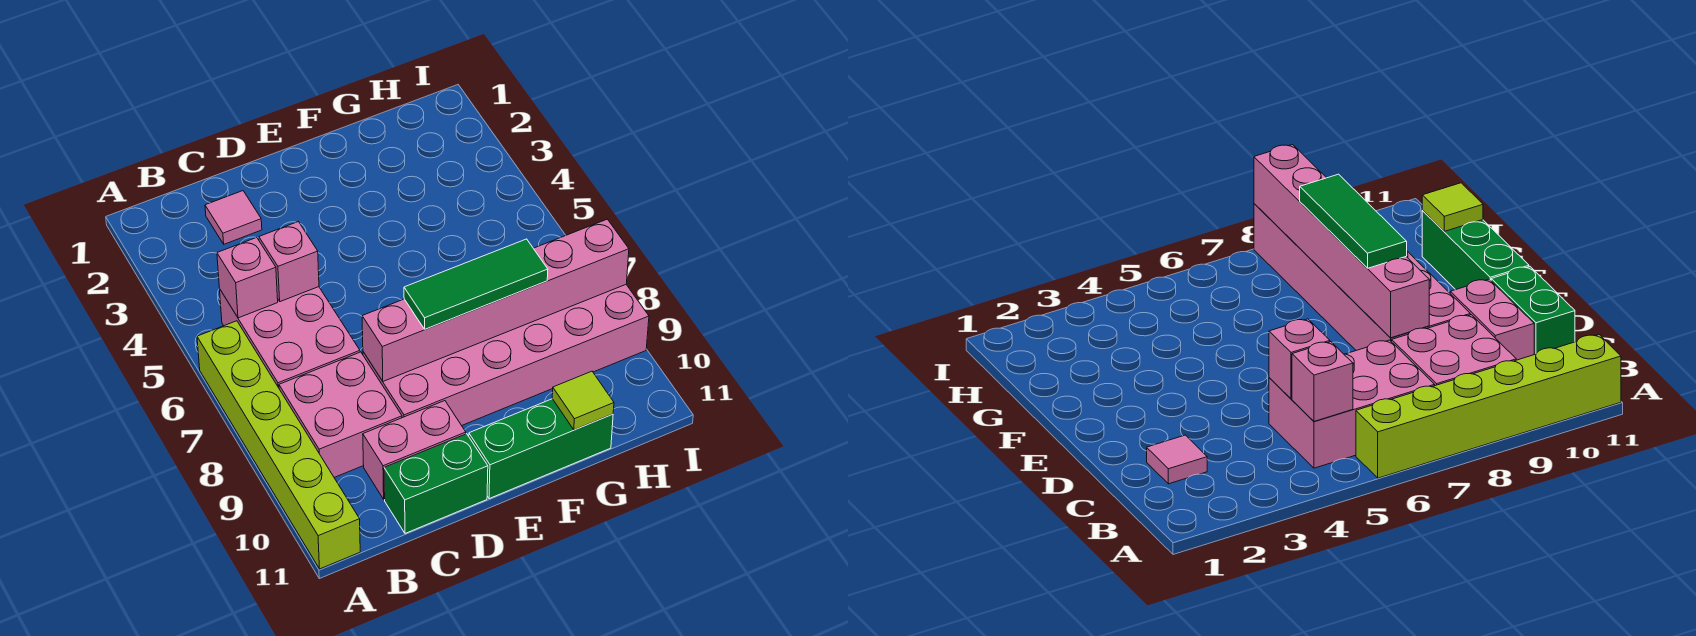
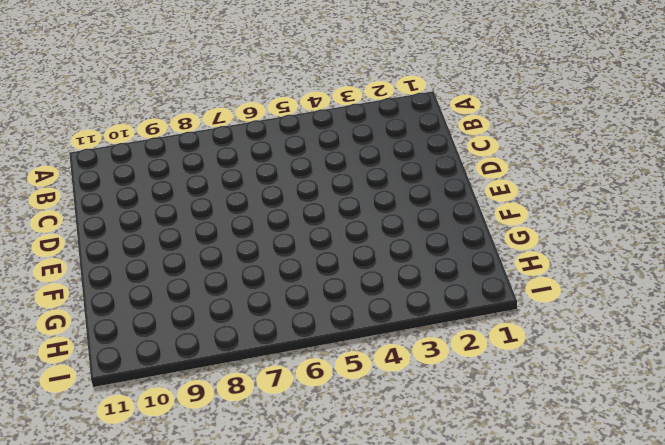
none -> lime 1x6 brick [197,321,360,569]
none -> pink 2x3 brick [220,287,360,388]
none -> pink 2x2 brick [279,352,402,477]

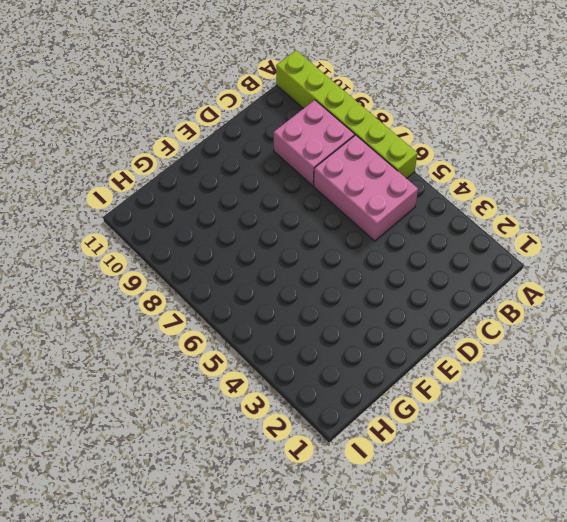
none -> pink 1x1 tile [205,191,262,244]
none -> pink 1x2 brick [363,401,466,499]
none -> green 1x2 brick [384,434,488,533]

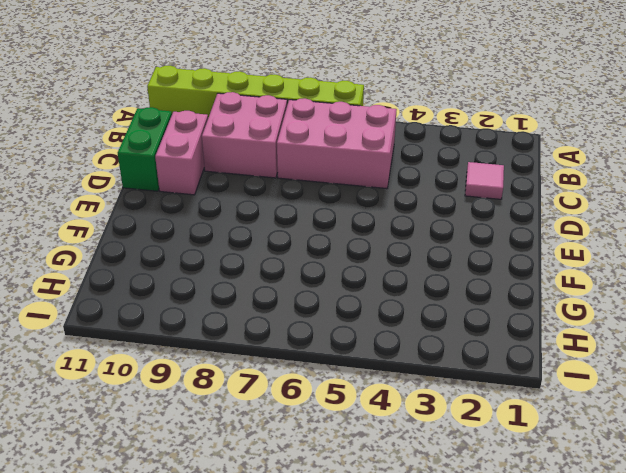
none -> pink 2x6 brick [363,285,649,426]
none -> green 1x3 brick [469,399,613,499]
none -> pink 1x1 brick [217,238,278,318]

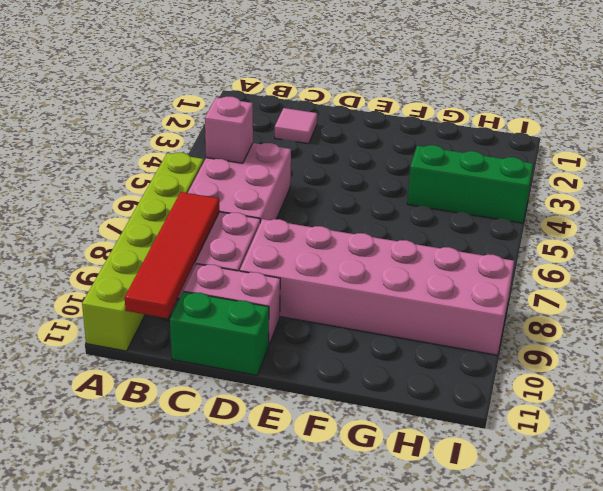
red 1x4 tile [125,192,219,318] -> none
green 1x3 brick [407,145,533,223] -> green 1x3 brick moved to [469,399,613,499]
none -> pink 1x1 brick [259,222,319,302]
none -> pink 1x6 brick [362,219,629,381]
none -> lime 1x1 tile [552,371,614,430]

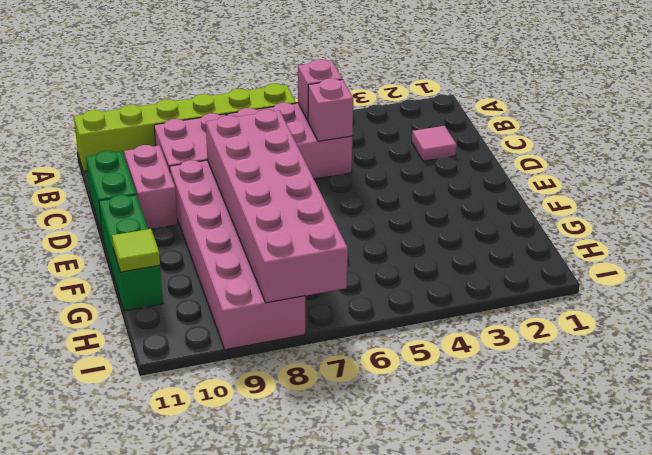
pink 2x6 brick [206,110,348,303] -> pink 1x6 brick [362,219,629,381]
none -> green 1x3 tile [404,239,548,329]

